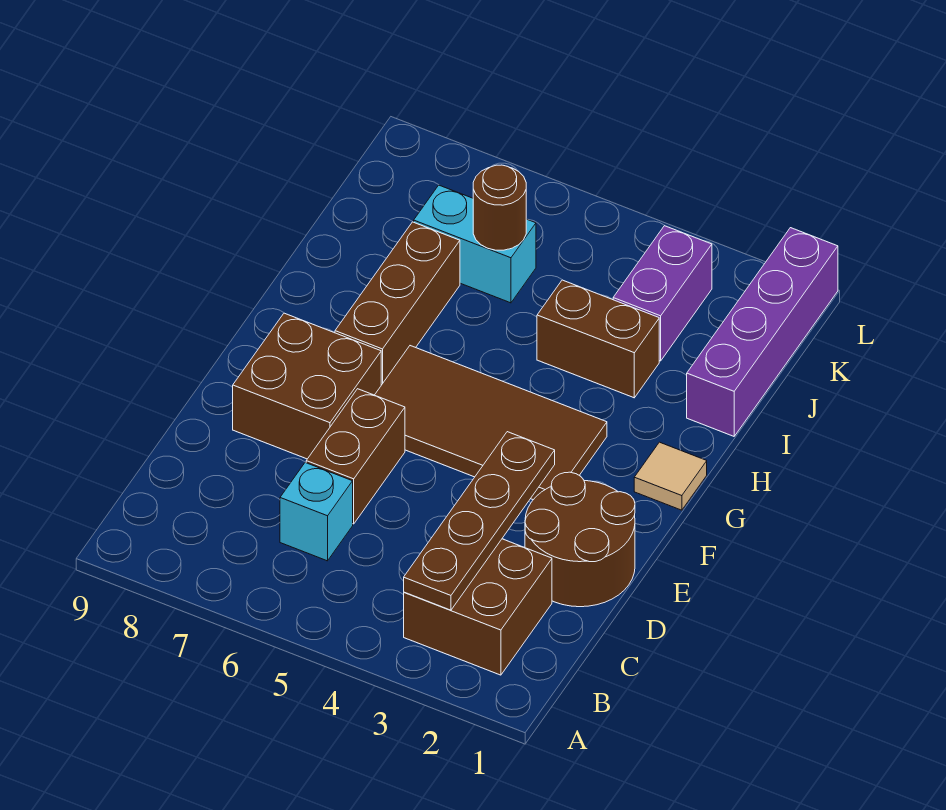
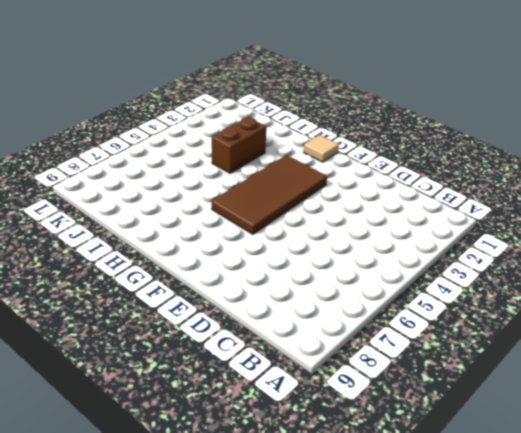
none -> brown 2x2 brick [404,539,552,675]
none -> cyan 1x1 brick [280,462,353,561]
none -> brown 2x2 round brick [525,472,635,607]

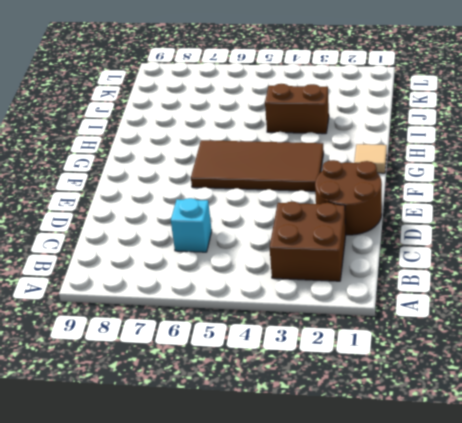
none -> brown 1x2 brick [306,389,405,524]
none -> brown 2x2 brick [233,313,381,459]
none -> brown 1x3 brick [335,222,460,385]

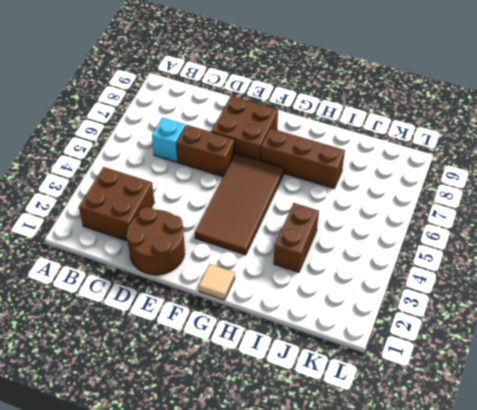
none -> purple 1x4 brick [687,228,838,436]
none -> purple 1x2 brick [613,226,712,361]
none -> cyan 1x2 brick [414,185,536,303]

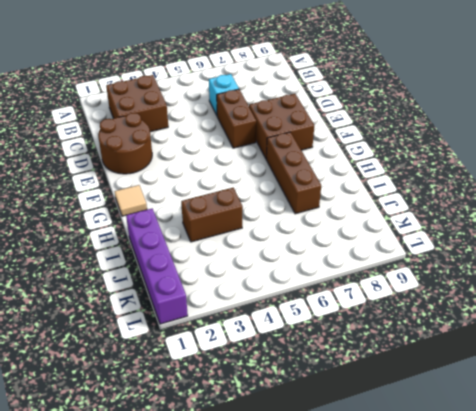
none -> brown 2x4 tile [375,346,607,500]
none -> purple 1x2 brick [613,226,712,361]
none -> cyan 1x2 brick [414,185,536,303]

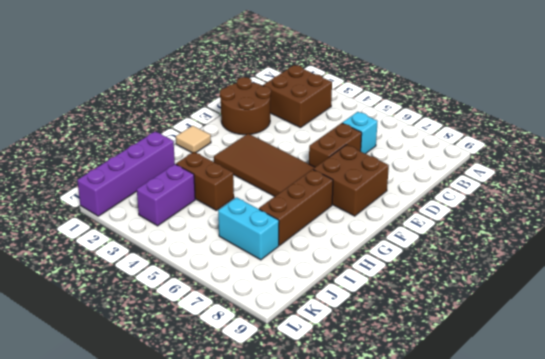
none -> brown 1x4 plate [404,432,555,610]
none -> brown 1x1 round brick [473,165,526,250]

